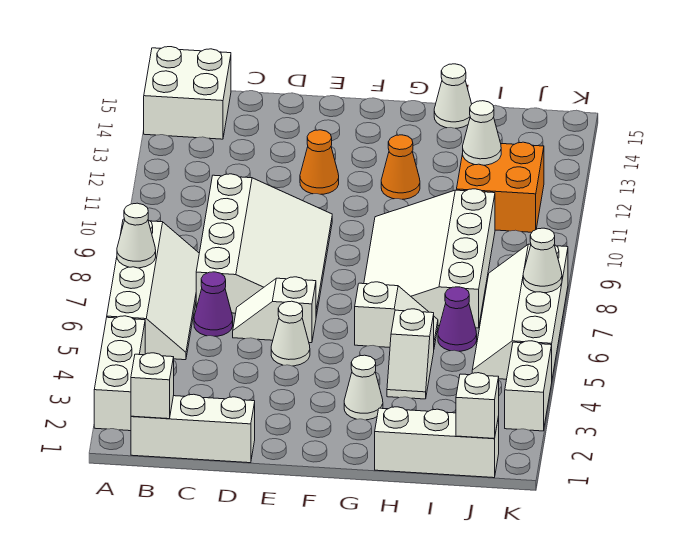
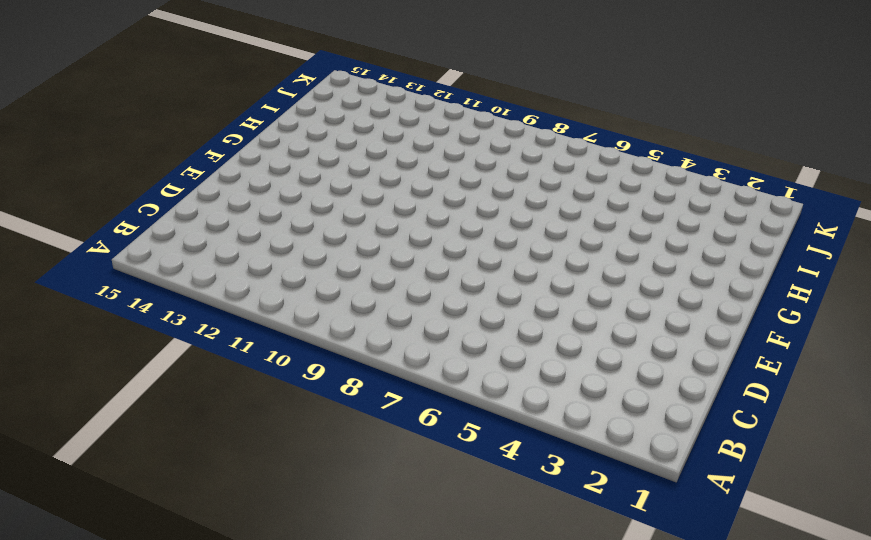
none -> white 1x3 brick [94,316,145,431]
none -> white 2x4 slope [107,219,199,360]
none -> white 2x2 brick [144,47,231,139]

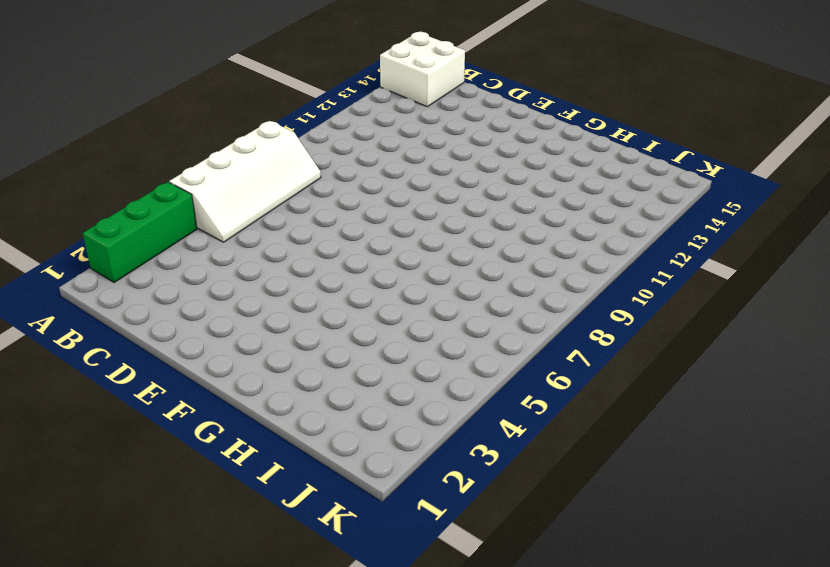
green 1x3 brick [83,182,197,283] -> white 1x3 brick [94,316,145,431]
none -> white 1x3 brick [131,394,255,463]
none -> purple 1x1 cone [194,272,233,336]
none -> white 3x4 slope [196,174,332,316]

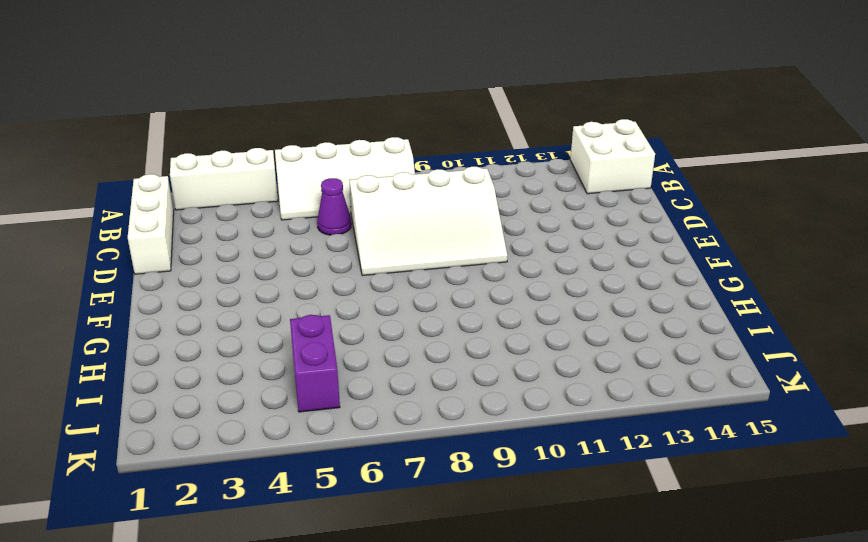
purple 1x2 brick [290,315,340,412] -> white 2x4 slope [472,244,568,379]
none -> white 1x2 slope [233,277,316,343]
none -> white 1x1 cone [271,301,310,366]
none -> orange 1x1 cone [300,130,339,194]

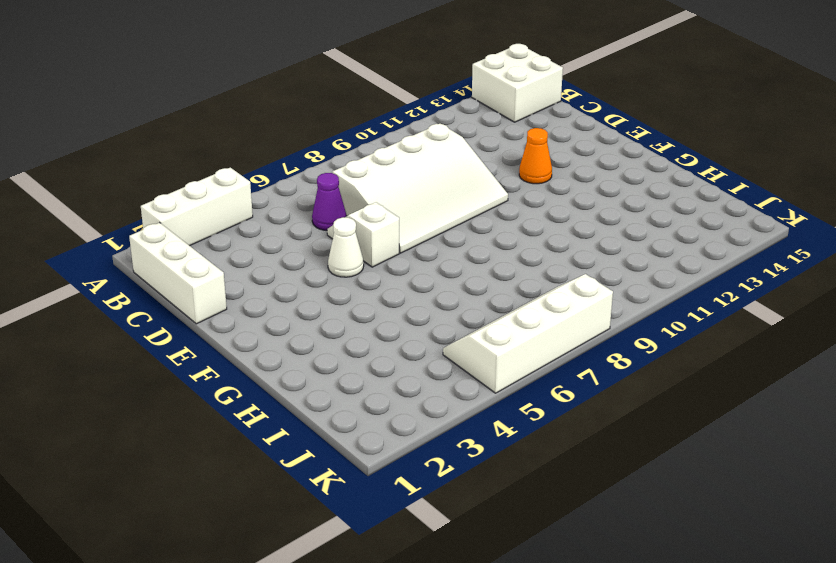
none -> white 2x4 slope [107,219,199,360]
none -> white 1x1 cone [344,355,383,420]
none -> white 1x2 slope [355,282,438,347]

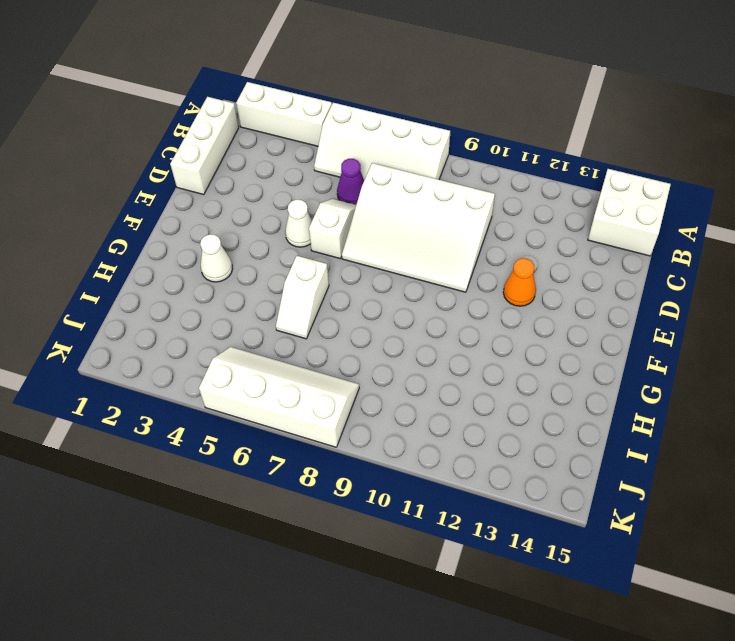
none -> white 3x4 slope [364,189,495,328]
none -> orange 1x1 cone [381,135,420,199]
none -> white 1x3 brick [375,407,499,478]

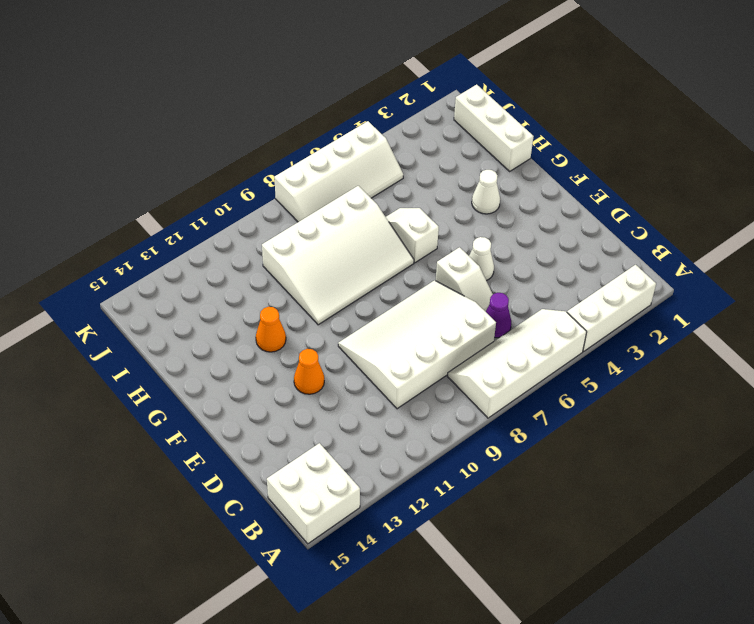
none -> white 1x3 brick [131,394,255,463]
none -> white 1x2 slope [387,309,434,399]
none -> white 1x1 cone [434,64,472,128]

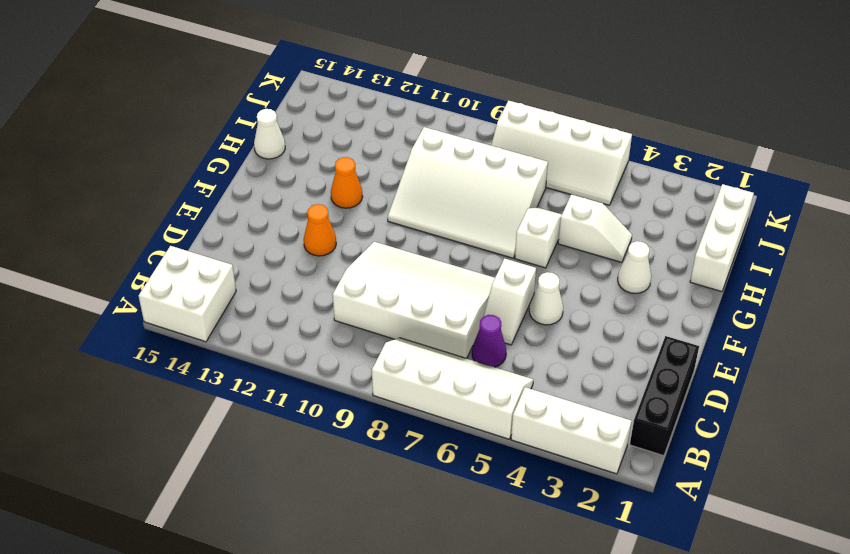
black 1x3 brick [630,336,699,456] -> white 1x3 brick [131,394,255,463]
none -> purple 1x1 cone [438,287,477,351]
none -> orange 2x2 brick [457,142,544,232]
none -> white 1x2 brick [505,341,552,431]

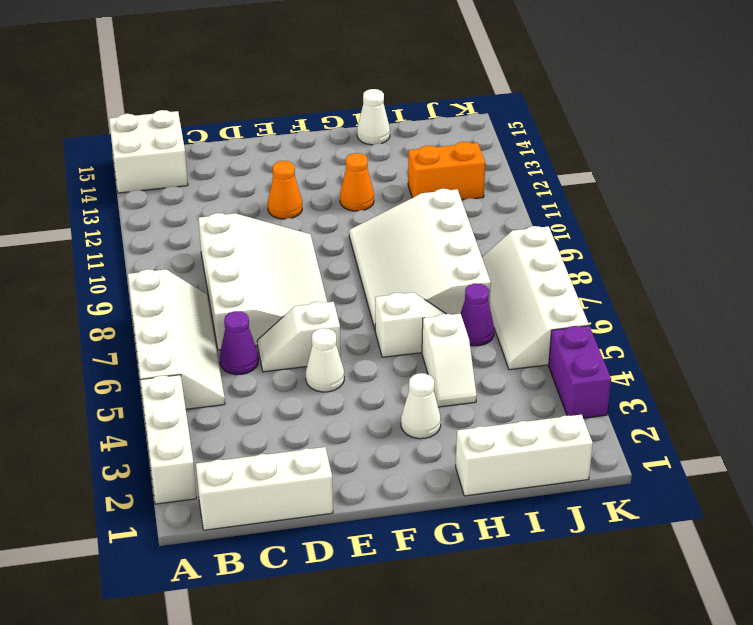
orange 1x2 brick [408,142,485,200] -> orange 2x2 brick [457,142,544,232]
purple 1x2 brick [549,326,611,418] -> white 1x2 brick [505,341,552,431]
none -> white 1x1 cone [117,203,156,268]
none -> white 1x1 brick [131,353,174,419]
none -> white 1x1 cone [463,101,501,165]

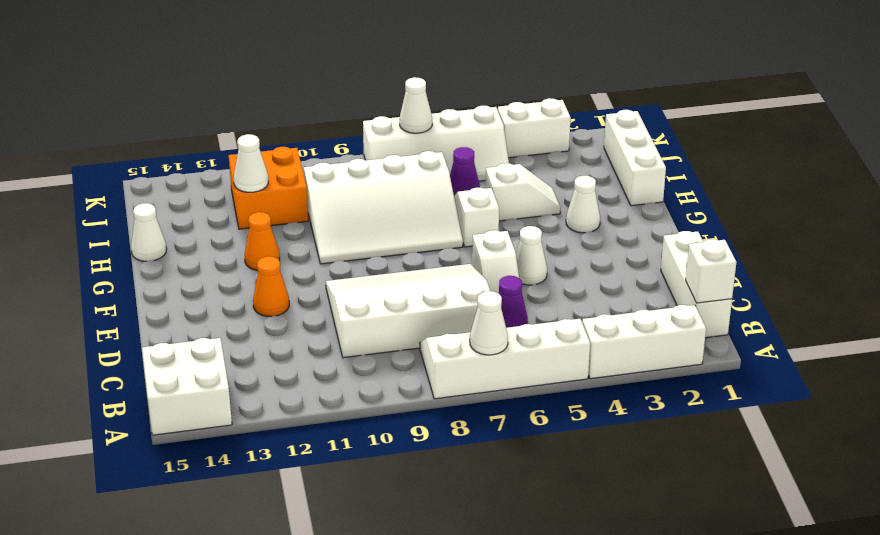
none -> white 1x1 brick [456,373,499,439]

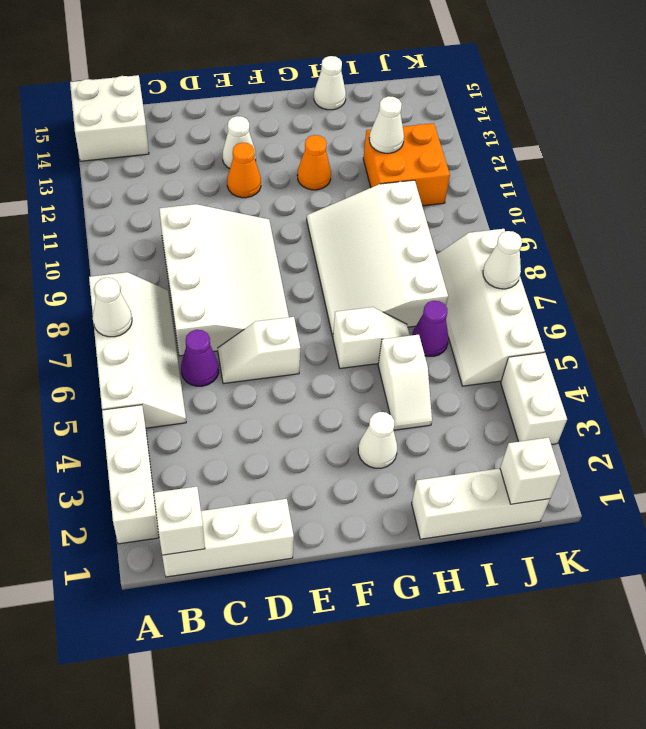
white 1x1 cone [223,116,256,169] -> white 1x1 cone moved to [271,301,310,366]

